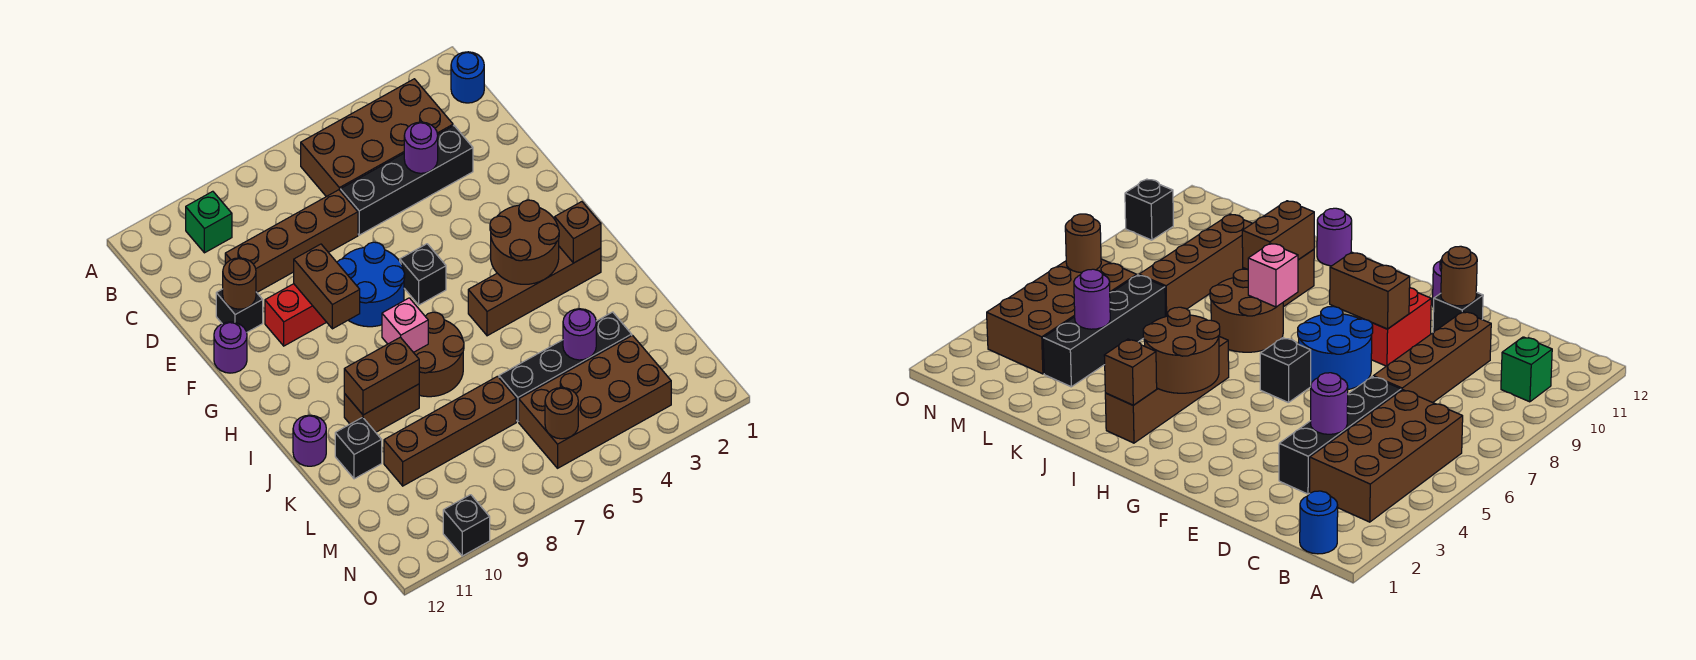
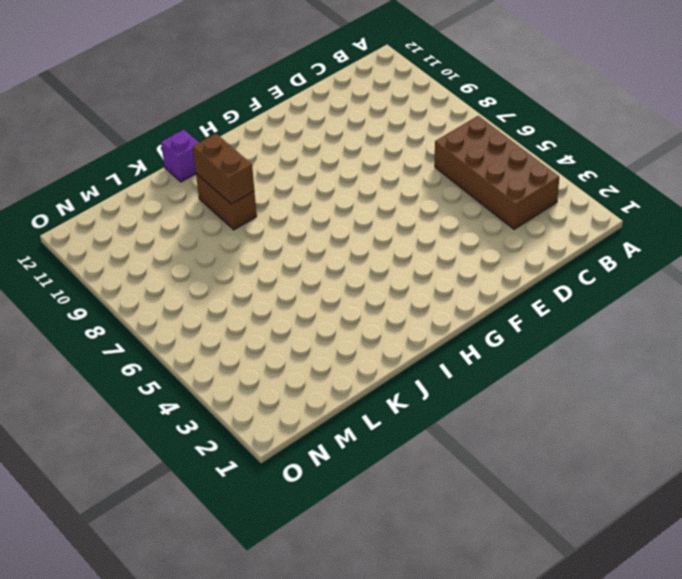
purple 1x1 brick [161,130,199,182] -> purple 1x1 round brick [293,415,326,466]
none -> blue 1x1 round brick [451,52,484,103]
none -> green 1x1 brick [186,191,232,253]
none -> black 1x4 brick [340,126,473,235]

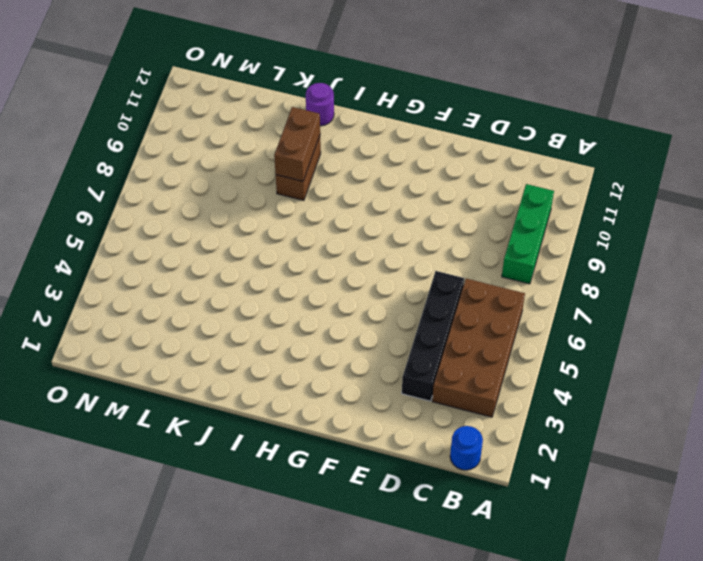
green 1x3 brick [502,184,554,284] -> green 1x1 brick [186,191,232,253]
none -> brown 1x4 brick [225,190,358,292]
none -> black 1x1 brick [216,289,263,332]
none -> blue 2x2 round brick [337,242,405,327]

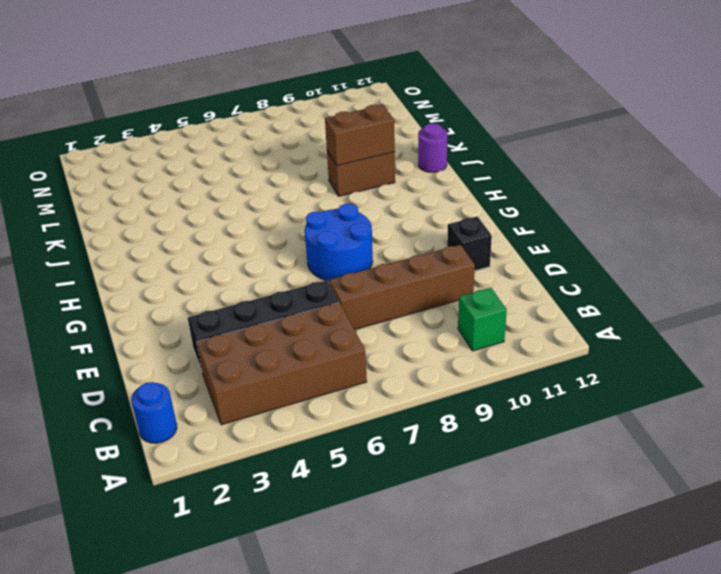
none -> red 1x2 brick [265,284,326,346]
none -> purple 1x1 round brick [214,322,247,373]
none -> black 1x1 brick [400,244,446,305]

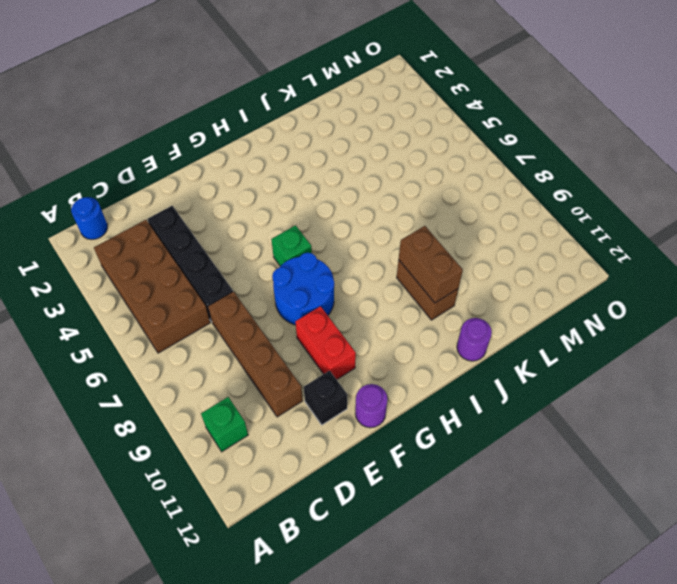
green 1x1 brick [271,225,312,266] -> black 1x1 brick [400,244,446,305]
none -> brown 1x4 brick [468,247,601,336]
none -> brown 2x2 round brick [413,312,464,397]
none -> black 1x1 brick [335,417,382,479]

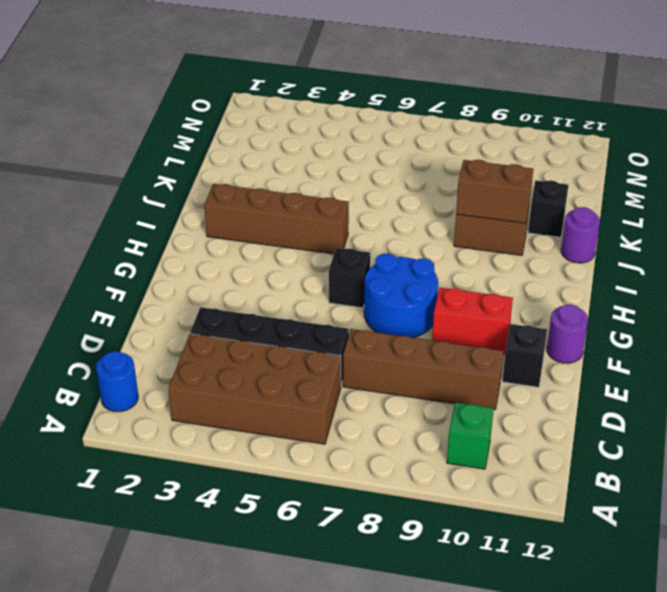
none -> brown 2x2 round brick [413,312,464,397]
none -> black 1x4 brick [499,312,632,422]
none -> brown 1x4 brick [384,376,516,486]

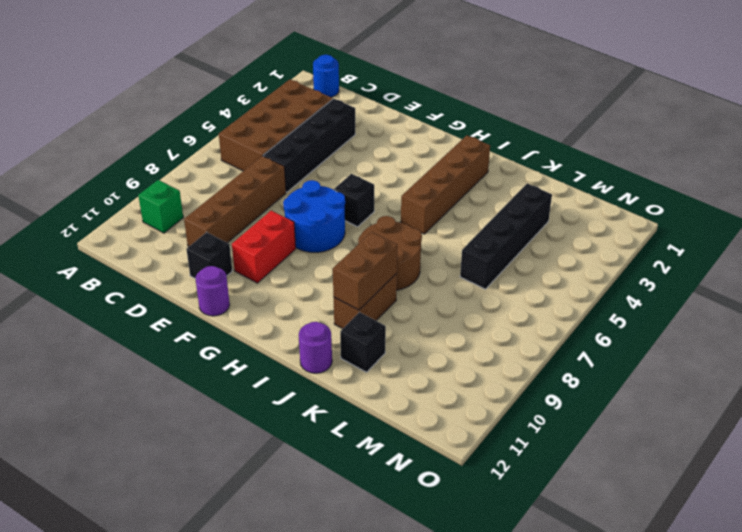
none -> brown 1x4 brick [384,376,516,486]
none -> brown 2x4 brick [519,335,671,468]
none -> black 1x1 brick [443,495,490,556]

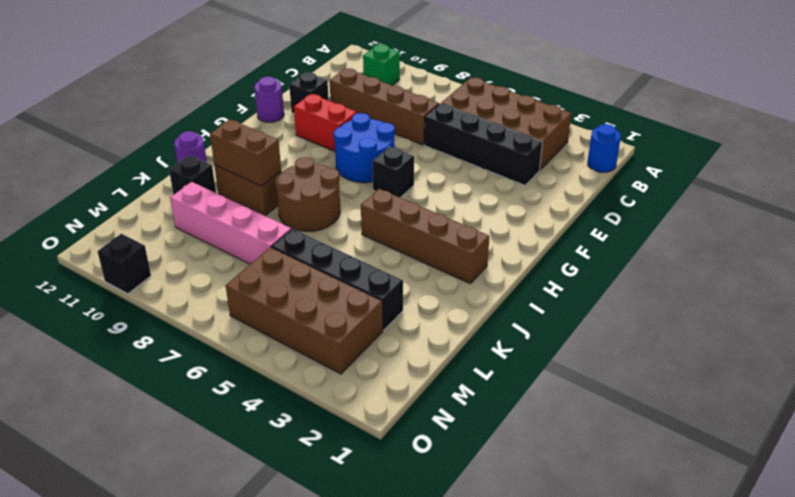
pink 1x4 brick [170,182,291,264] -> brown 1x4 brick [384,376,516,486]
none -> purple 1x1 round brick [404,122,438,173]
none -> brown 1x1 round brick [223,258,256,309]
none -> brown 1x2 brick [294,244,360,329]

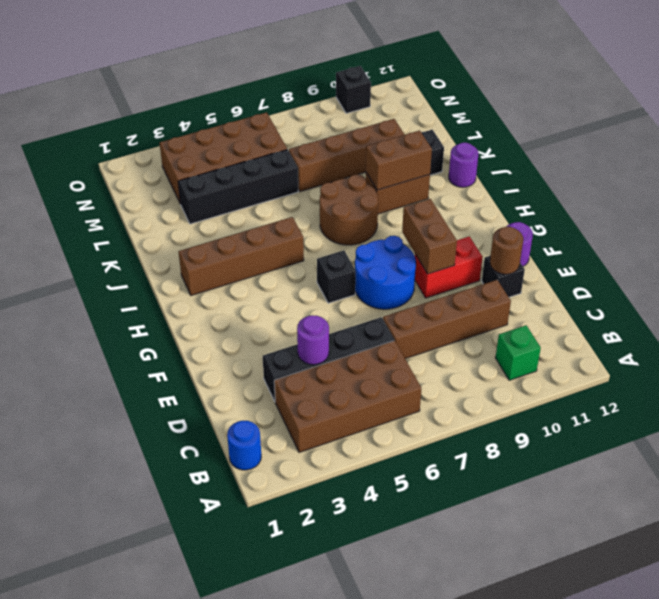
none -> brown 2x2 round brick [490,200,559,284]
none -> brown 1x1 brick [555,202,601,263]
none -> pink 1x1 brick [382,298,428,352]

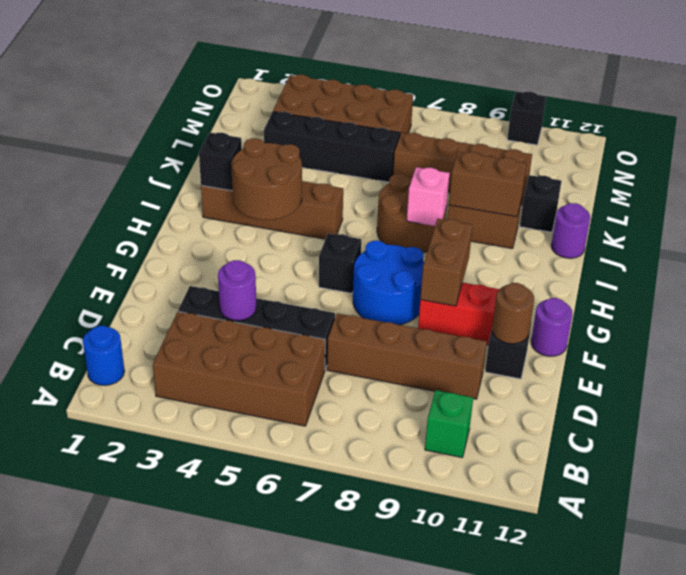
black 1x1 brick [199,133,242,191] -> brown 1x1 brick [555,202,601,263]
none -> purple 1x1 round brick [563,309,596,360]
none -> brown 1x1 round brick [545,388,578,439]

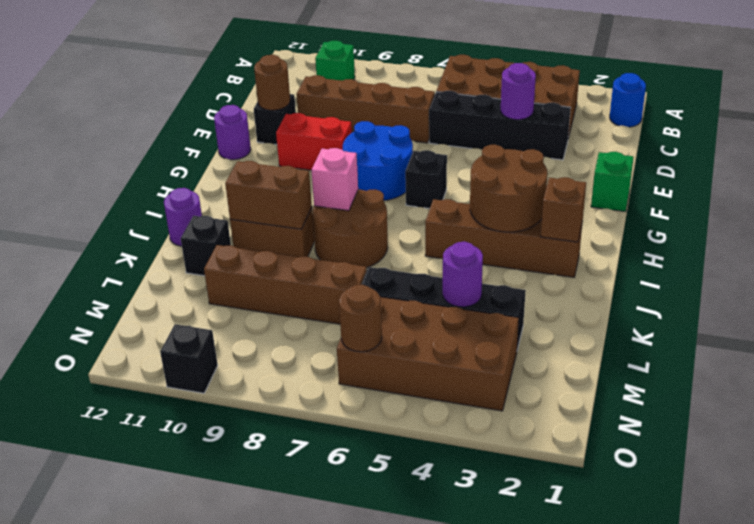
green 1x1 brick [591,152,634,212] -> none
none -> brown 1x2 brick [294,244,360,329]

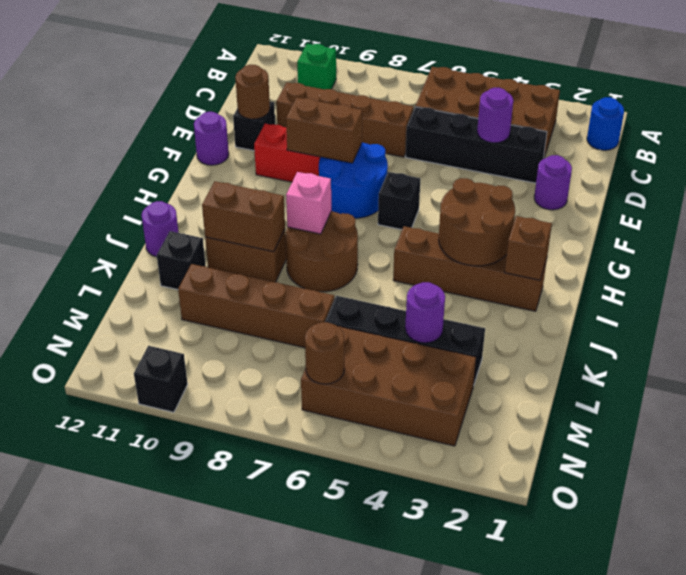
purple 1x1 round brick [534,155,572,210] -> none
brown 1x2 brick [286,98,362,163] -> brown 1x2 brick turned to [294,244,360,329]

